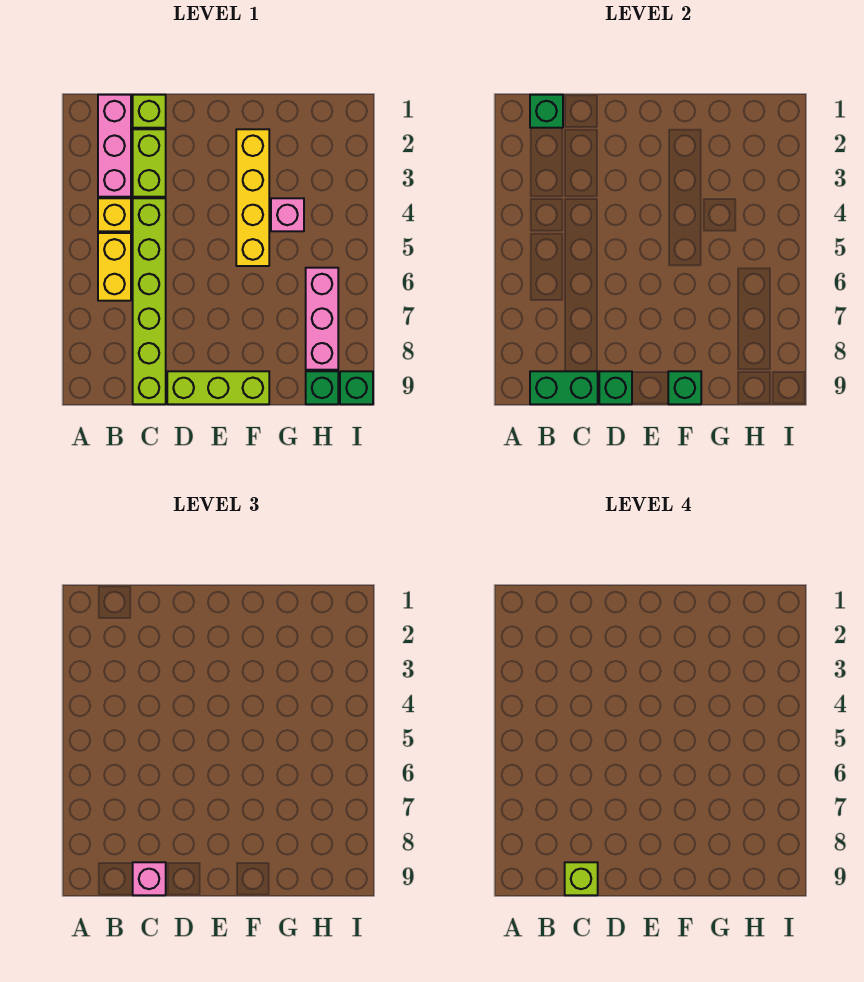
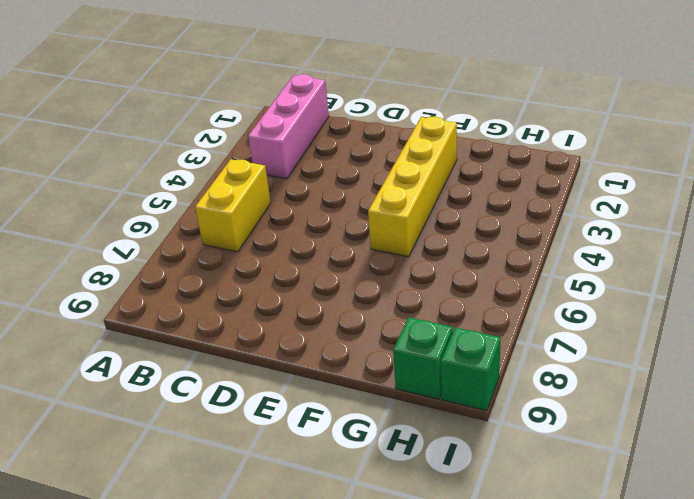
none -> yellow 1x1 brick [98,198,131,231]
none -> lime 1x1 brick [133,95,166,128]
none -> lime 1x2 brick [133,129,166,197]

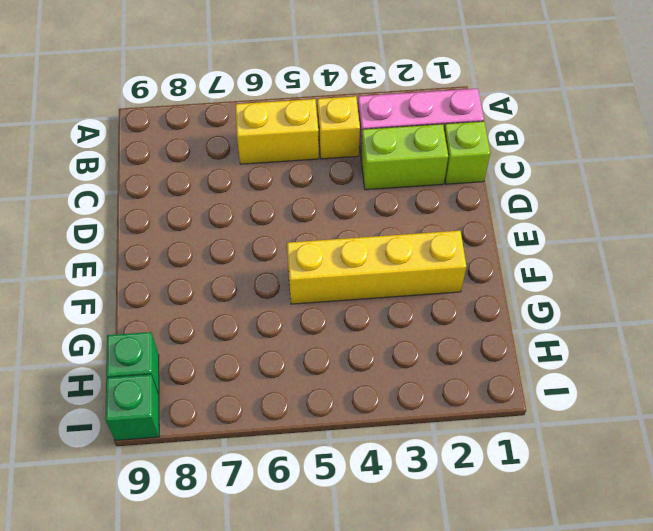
none -> lime 1x6 brick [133,198,166,404]
none -> lime 1x3 brick [167,371,269,404]
none -> pink 1x1 brick [271,198,304,231]

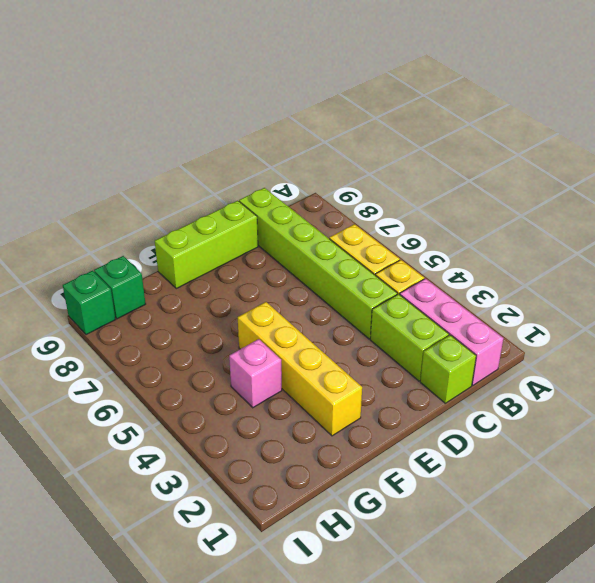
none -> pink 1x3 brick [306,268,338,370]
none -> green 1x1 brick [530,95,563,128]
none -> green 1x2 brick [530,371,598,404]

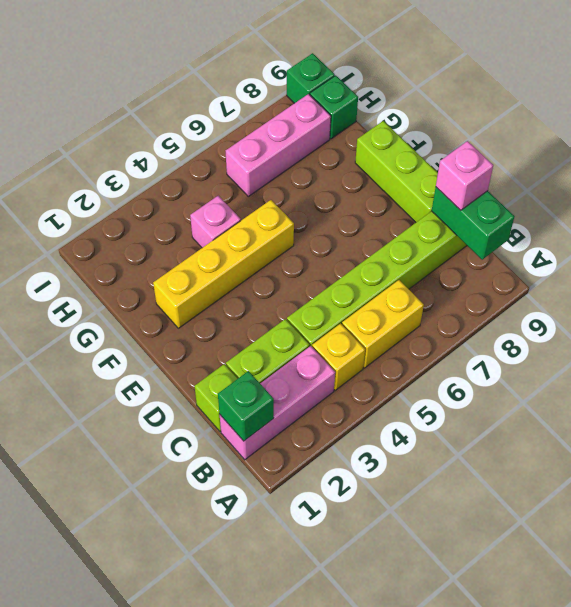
none -> green 1x1 brick [599,371,632,404]
none -> green 1x1 brick [668,371,701,404]
none -> lime 1x1 brick [565,862,598,895]

